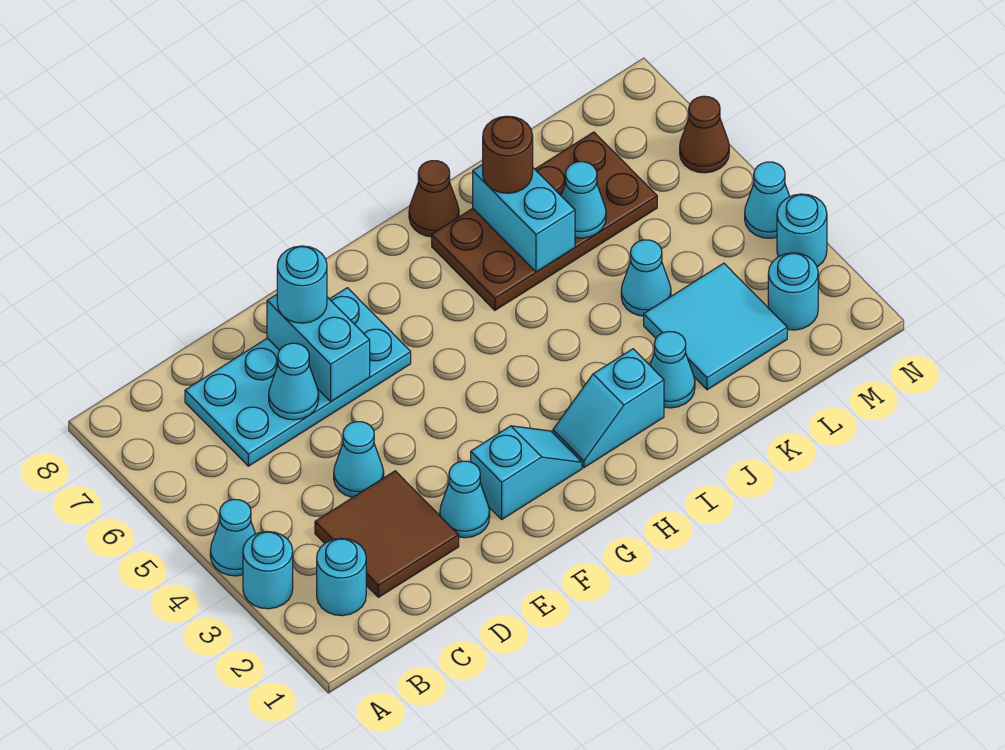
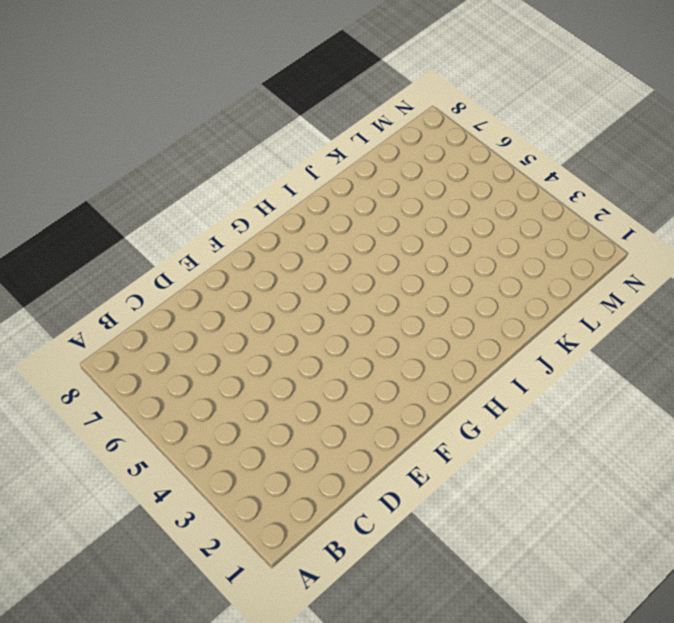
none -> cyan 1x1 round brick [243,532,293,609]
none -> cyan 1x1 cone [210,499,255,576]
none -> cyan 1x1 round brick [317,538,366,616]

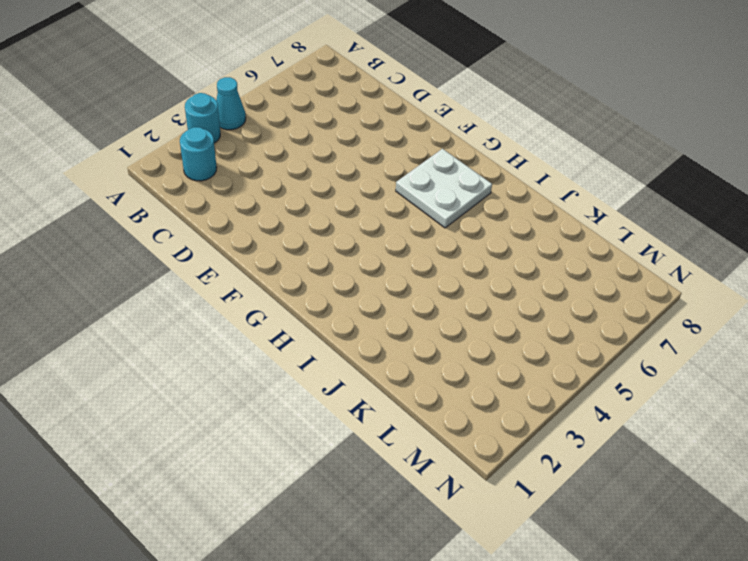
white 2x2 plate [396,149,492,228] -> none
none -> brown 2x2 tile [315,471,459,597]
none -> cyan 2x4 plate [185,288,411,466]
none -> cyan 1x1 cone [334,422,384,497]

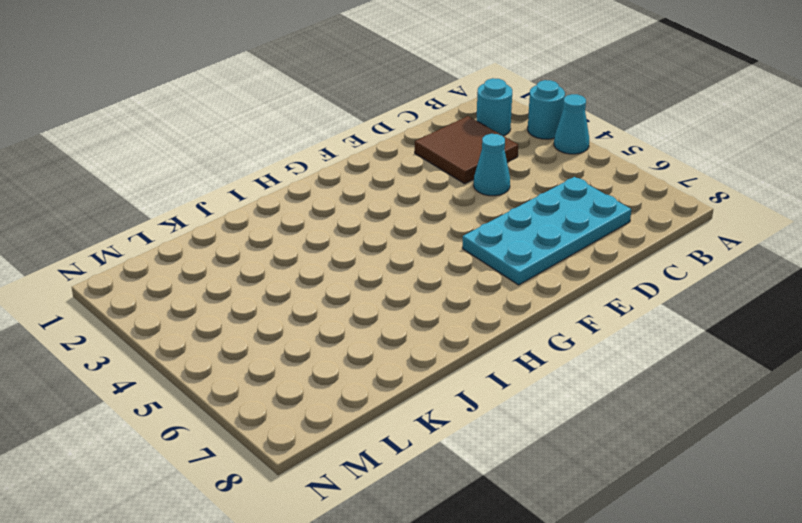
none -> cyan 1x1 cone [440,461,490,538]
none -> cyan 1x2 slope [471,426,582,519]
none -> cyan 1x2 slope [553,349,664,468]

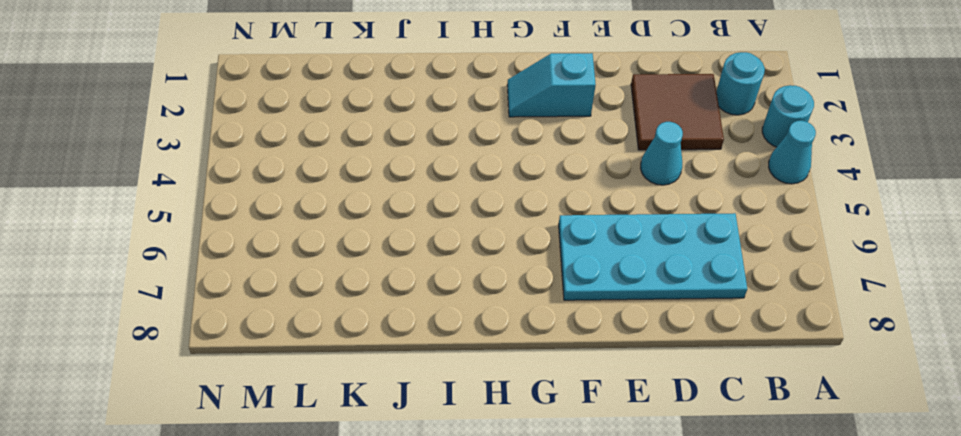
none -> cyan 1x1 cone [440,461,490,538]
none -> cyan 1x2 slope [553,349,664,468]
none -> brown 2x4 plate [432,132,657,310]

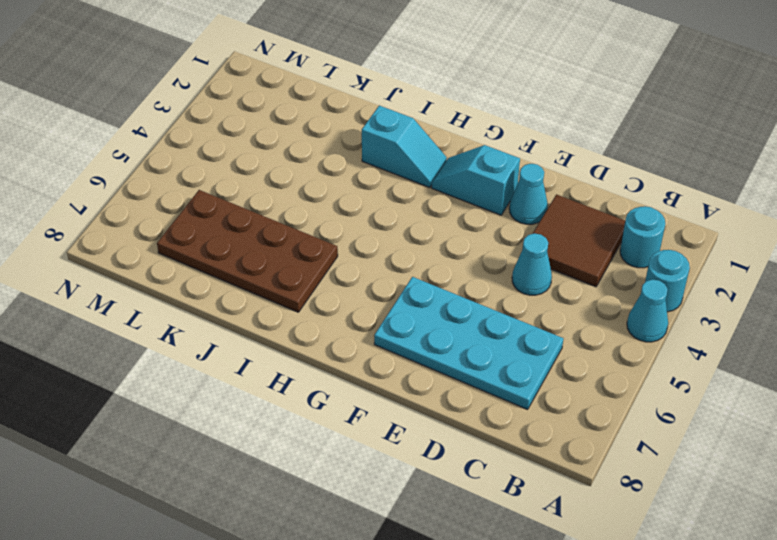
none -> brown 1x1 cone [409,161,459,237]
none -> cyan 1x1 cone [650,332,695,408]
none -> cyan 2x2 tile [644,263,787,390]

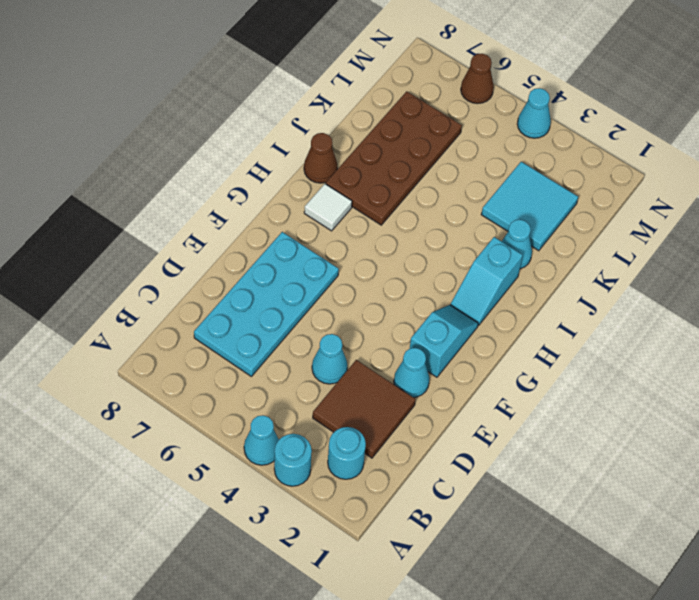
white 1x1 tile [304,184,352,231] -> none
none -> cyan 1x1 cone [621,240,671,316]
none -> cyan 1x1 round brick [768,253,818,330]
none -> cyan 1x1 round brick [777,194,827,267]

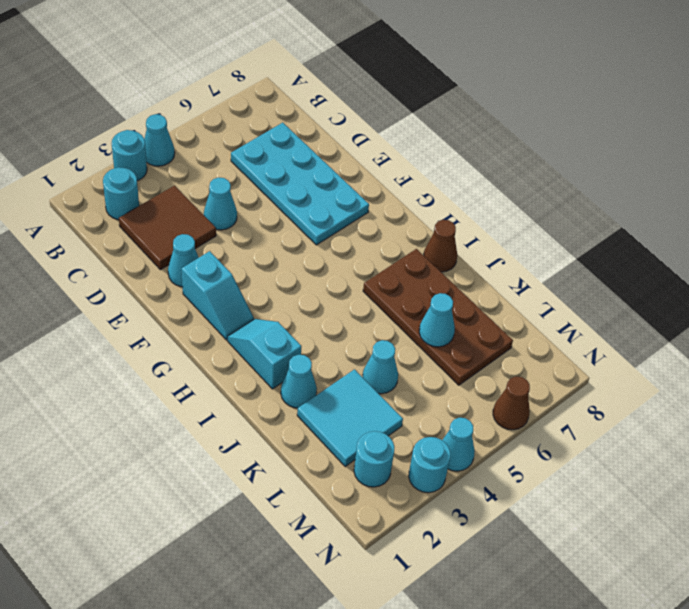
none -> cyan 1x1 cone [269,343,319,420]
none -> cyan 1x2 brick [267,295,370,401]
none -> cyan 1x2 brick [473,164,575,272]

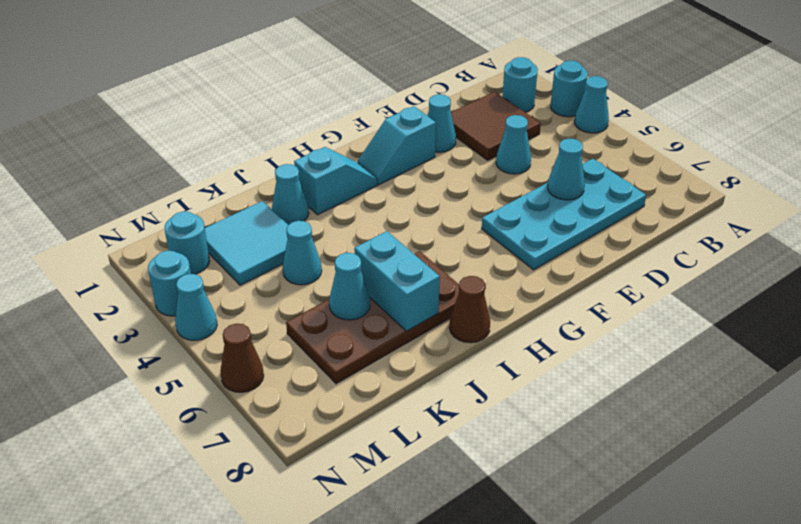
none -> cyan 1x2 brick [267,295,370,401]
none -> cyan 1x1 round brick [277,246,327,323]
none -> brown 1x1 round brick [483,116,533,193]

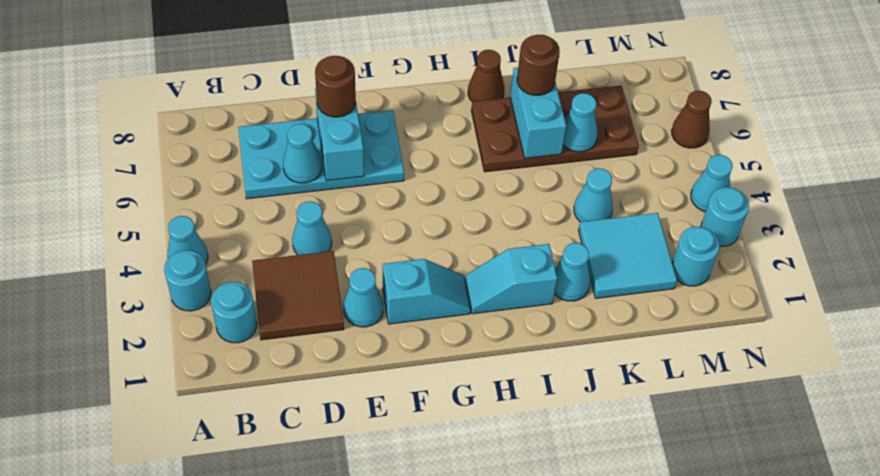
brown 1x1 round brick [315,56,356,117] -> cyan 1x1 round brick [277,246,327,323]

